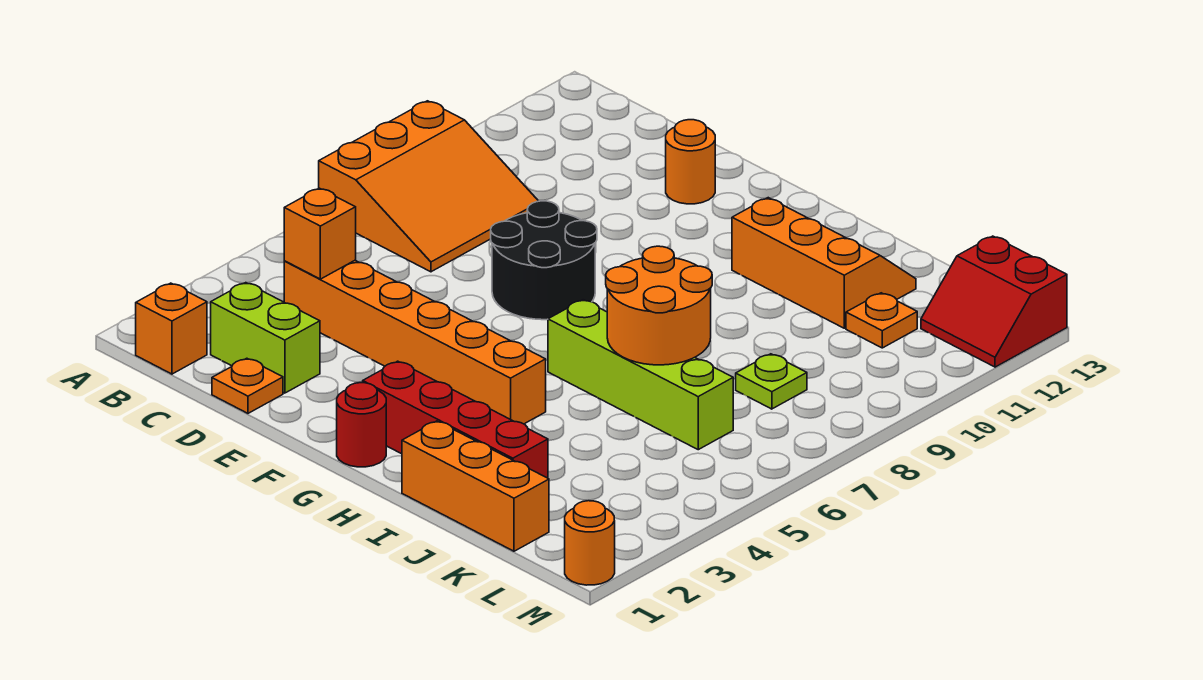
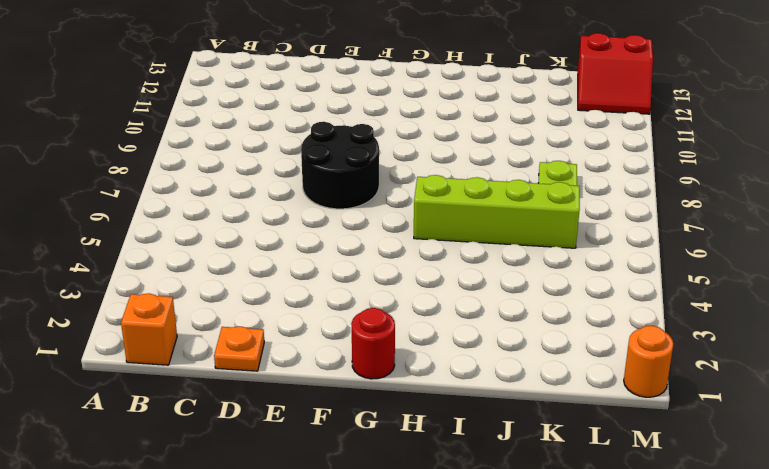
none -> orange 3x3 slope [319,101,538,272]
none -> lime 1x2 brick [211,283,320,393]
none -> orange 1x6 brick [284,260,546,424]

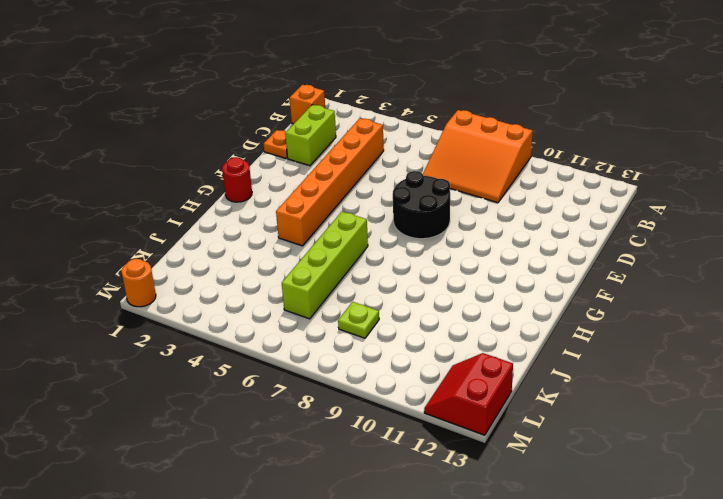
none -> orange 1x1 round brick [666,120,715,204]
none -> red 1x4 brick [363,361,548,478]
none -> orange 2x3 slope [732,198,916,328]

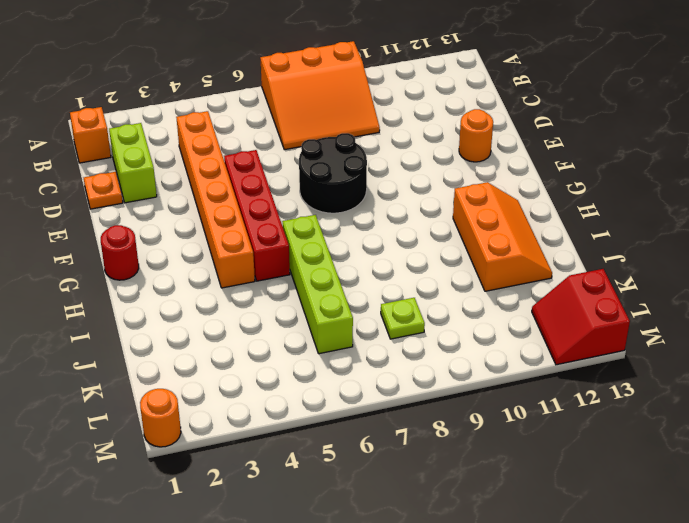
red 1x4 brick [224,150,290,281] -> red 1x4 brick moved to [363,361,548,478]
none -> orange 1x3 brick [402,421,549,551]
none -> orange 1x1 plate [846,293,917,348]
none -> orange 1x1 brick [284,188,356,279]

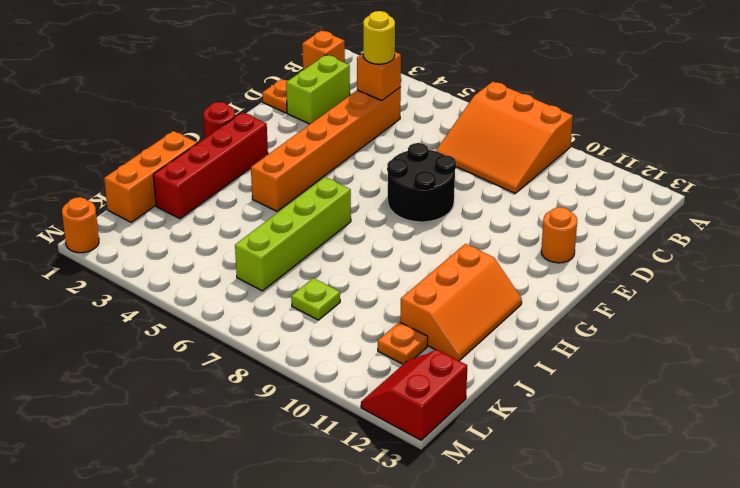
yellow 1x1 round brick [363,11,395,64] -> none
none -> orange 2x2 round brick [606,246,712,365]

